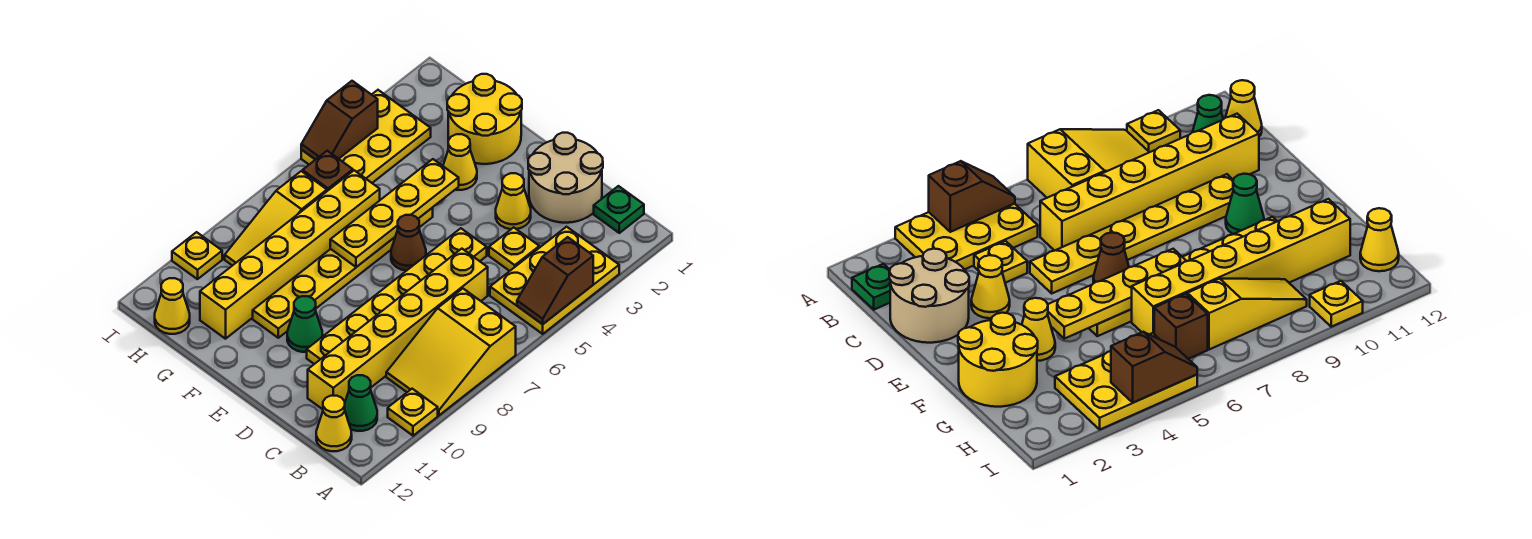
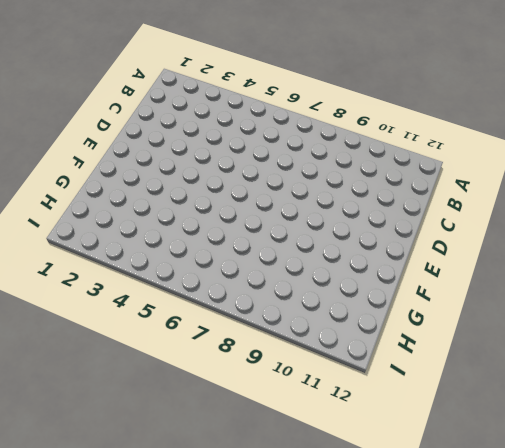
none -> yellow 2x3 plate [490,227,619,334]
none -> yellow 2x3 slope [386,289,516,415]
none -> yellow 1x1 plate [388,389,438,436]

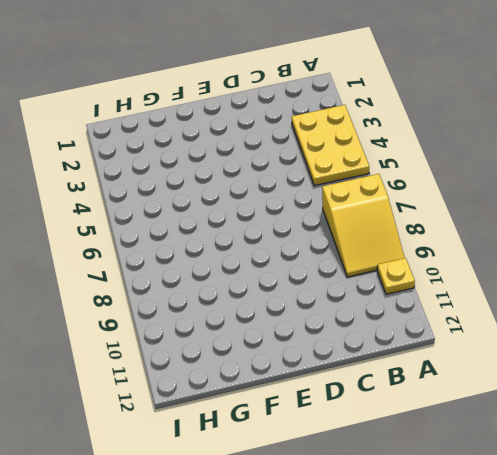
none -> green 1x1 plate [594,186,644,233]
none -> green 1x1 cone [345,375,377,431]
none -> yellow 1x1 cone [316,396,352,451]

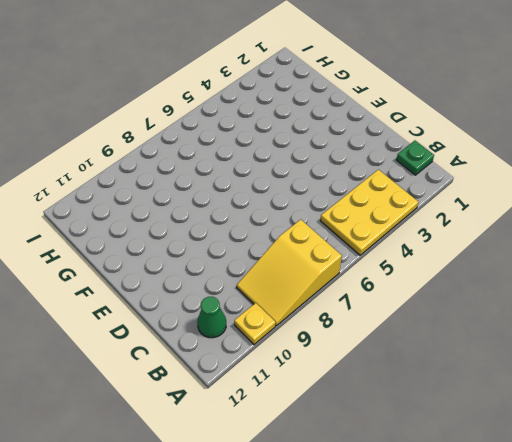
none -> yellow 1x1 cone [316,396,352,451]
none -> tan 2x2 round brick [528,133,603,223]
none -> yellow 1x1 plate [489,227,539,271]

